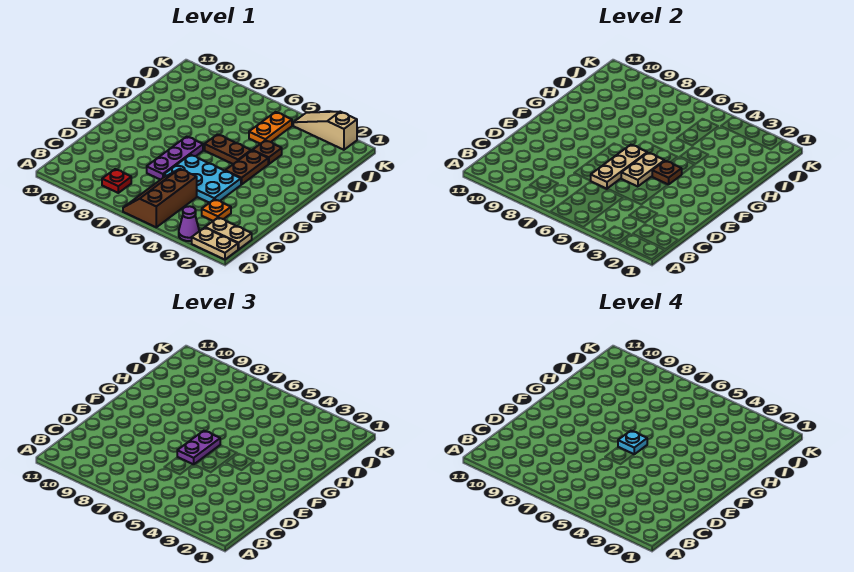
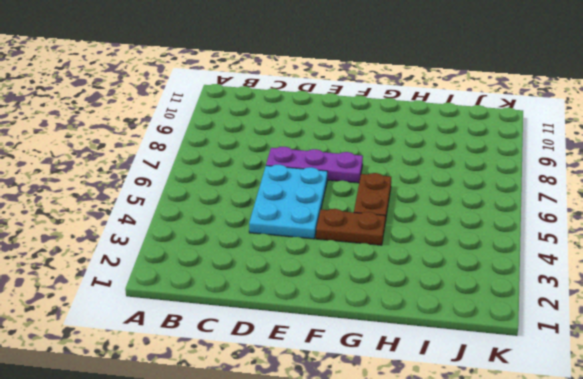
none -> tan 1x2 plate [192,228,238,260]
none -> purple 1x1 cone [179,206,199,241]
none -> brown 2x3 slope [123,169,197,227]

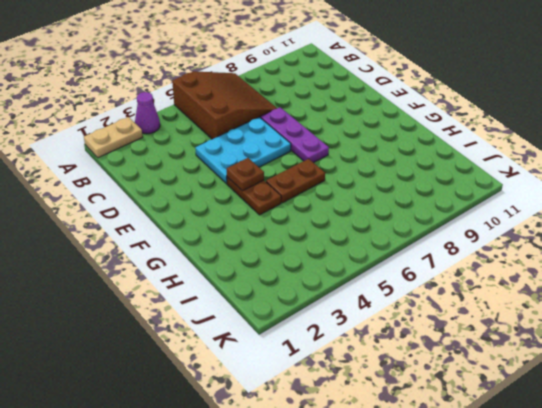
brown 3x3 slope [172,71,277,139] -> brown 2x3 slope [123,169,197,227]
none -> tan 1x2 plate [205,218,252,249]
none -> red 1x1 plate [102,169,131,193]
none -> orange 1x1 plate [202,199,231,221]

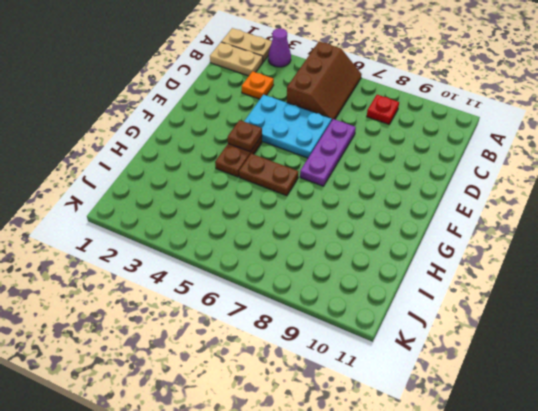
none -> brown 1x1 plate [253,140,282,164]
none -> orange 1x2 plate [249,112,292,144]
none -> tan 1x3 slope [293,112,357,150]

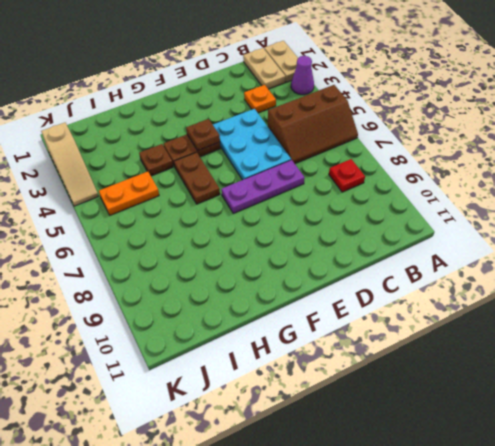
none -> tan 1x3 plate [591,145,647,189]
none -> tan 1x2 plate [621,153,664,187]
none -> purple 1x2 plate [177,431,220,465]

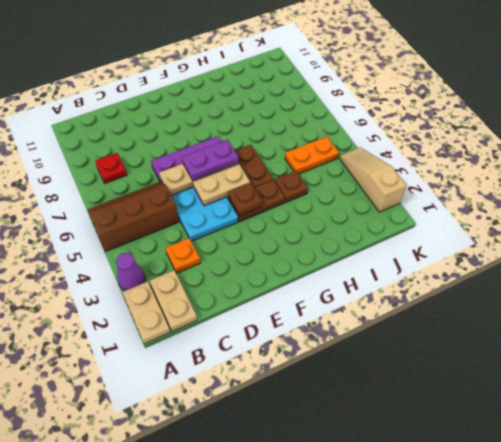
none -> cyan 1x1 plate [618,431,647,454]

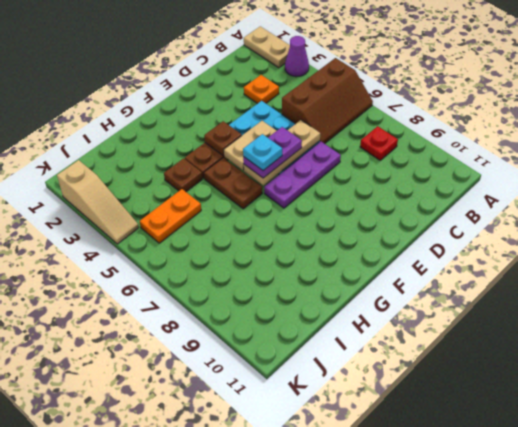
none -> tan 1x2 plate [205,218,252,249]

